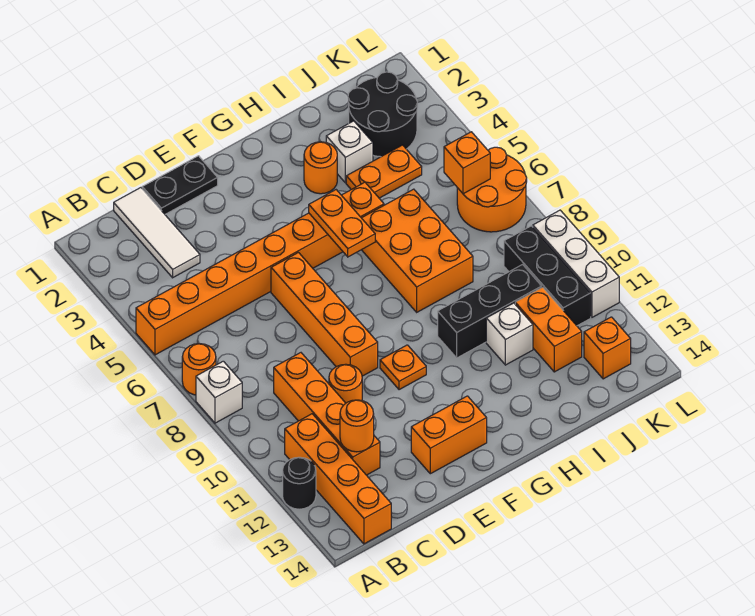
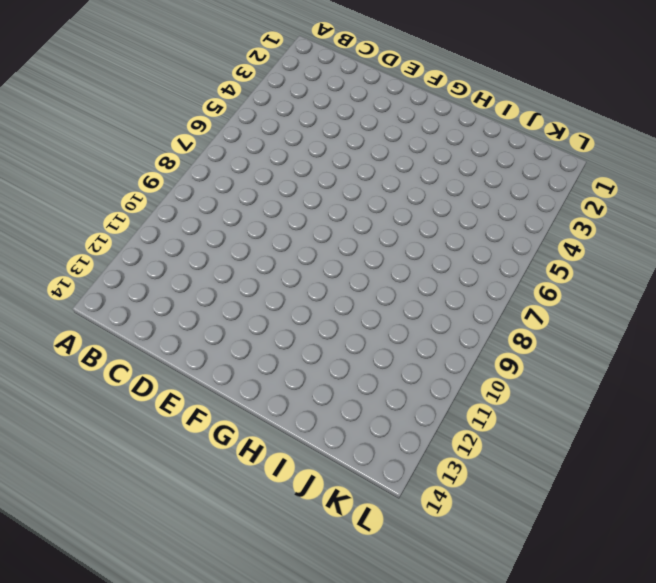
none -> orange 1x8 brick [136,182,384,355]
none -> orange 1x1 round brick [182,344,216,395]
none -> white 1x1 brick [196,361,242,423]

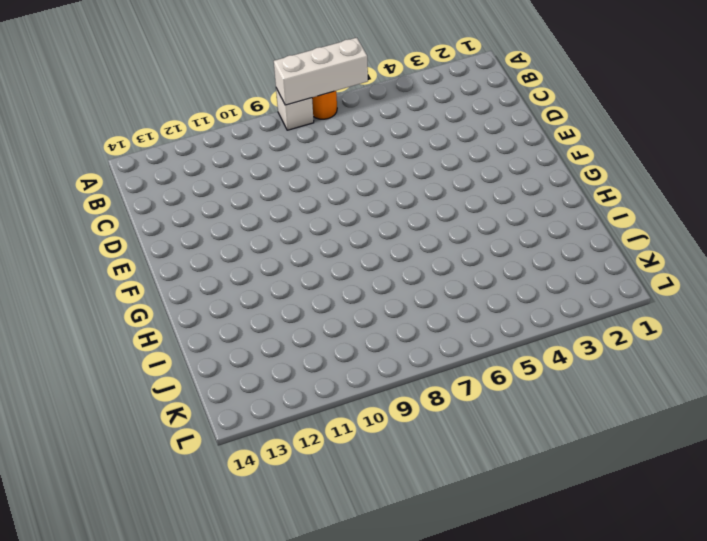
white 1x3 brick [274,38,368,105] -> white 1x3 brick moved to [533,210,619,317]
none -> orange 1x8 brick [136,182,384,355]
none -> black 1x1 round brick [283,457,316,509]
none -> orange 1x4 brick [285,414,391,544]

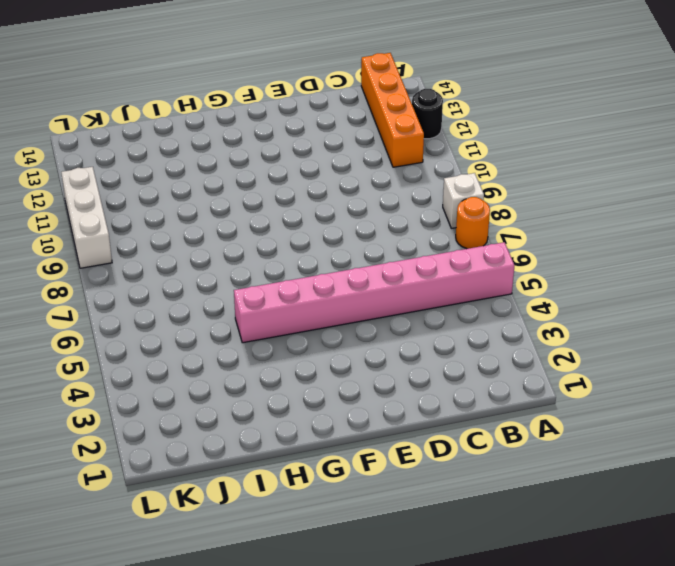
pink 1x8 brick [234,242,514,343] -> orange 1x8 brick [136,182,384,355]
none -> white 1x3 tile [114,188,200,278]
none -> orange 1x4 brick [274,353,380,475]
none -> black 1x2 plate [142,156,218,214]

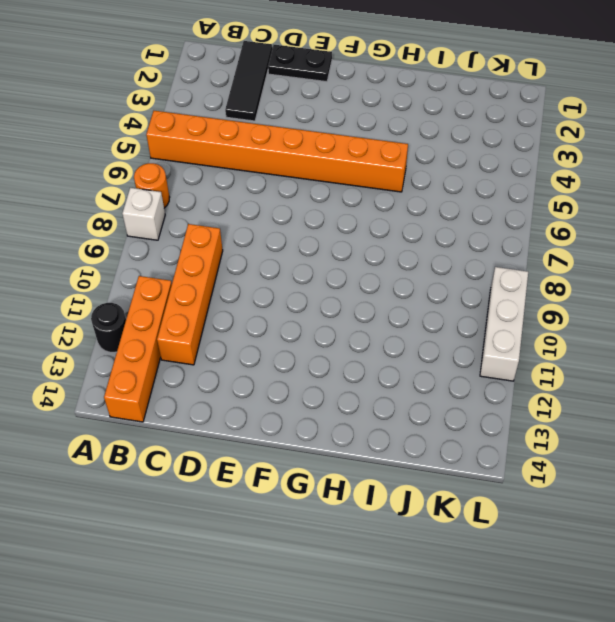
black 1x3 tile [225,41,272,121] -> white 1x3 tile [114,188,200,278]
none -> orange 1x1 round brick [329,364,362,403]
none -> orange 1x4 brick [271,253,378,376]
none -> orange 1x2 brick [411,396,487,474]

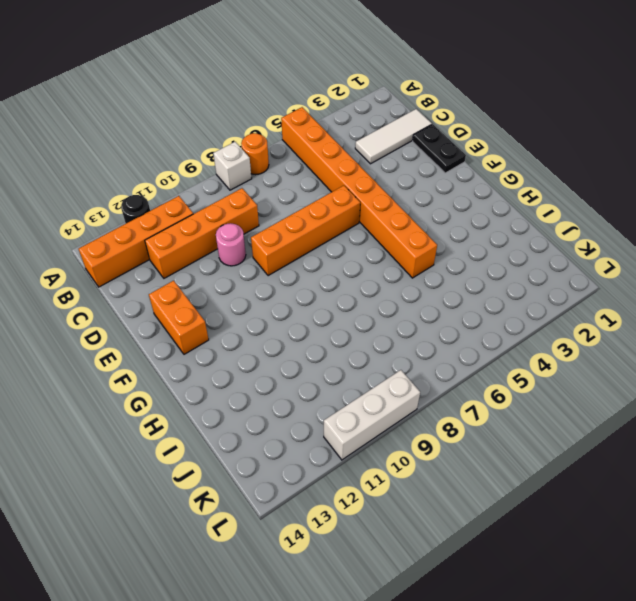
pink 1x1 round brick [216,223,246,266] -> orange 1x1 round brick [329,364,362,403]
none -> orange 1x1 plate [380,345,426,390]
none -> orange 1x1 round brick [304,142,337,194]
none -> orange 2x3 brick [362,189,473,312]

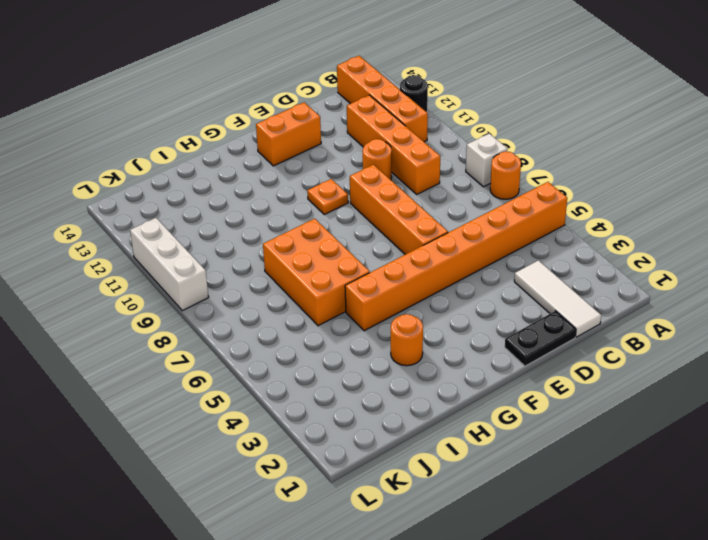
none -> black 1x3 brick [438,265,542,358]
none -> white 1x1 brick [326,121,373,183]
none -> orange 1x2 plate [346,145,422,198]

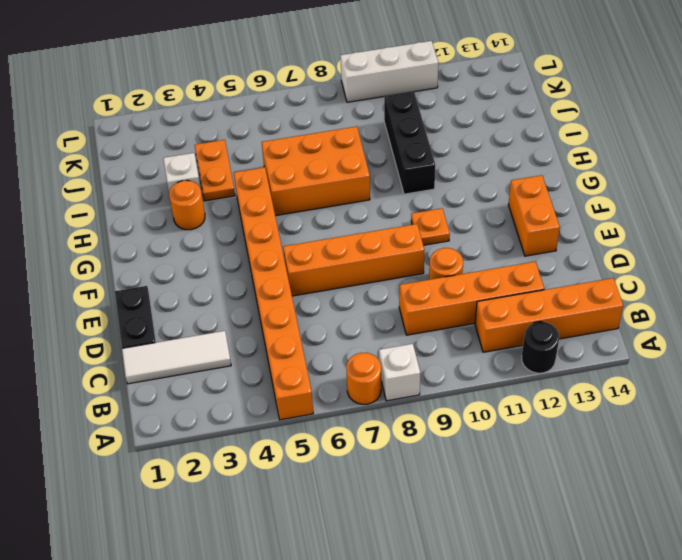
none -> white 1x1 brick [486,303,533,365]
none -> black 2x2 round brick [348,72,418,157]
none -> orange 1x2 brick [515,287,582,372]

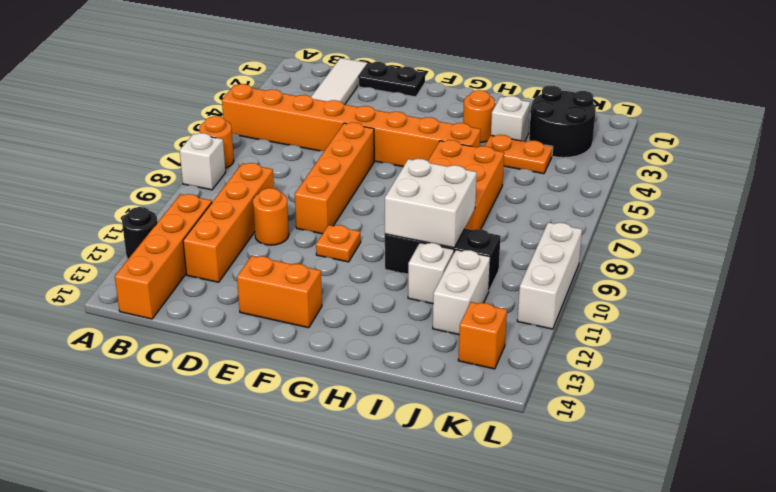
white 2x2 brick [385,159,477,248] -> none
white 1x2 brick [433,250,490,335] -> orange 1x2 brick [515,287,582,372]
none -> orange 2x2 round brick [457,147,527,232]
none -> black 1x3 brick [504,226,591,326]
none -> orange 1x1 round brick [340,400,374,452]

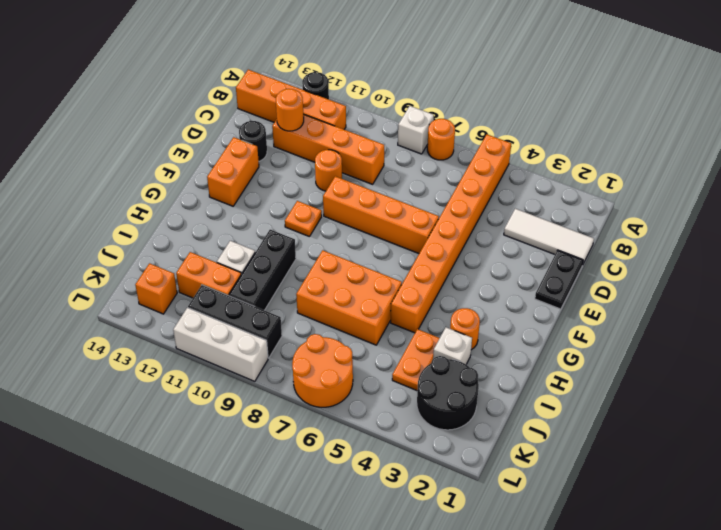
black 1x1 round brick [239,121,267,161] -> none
none -> orange 1x2 plate [309,190,375,257]
none -> orange 1x1 brick [444,132,490,194]

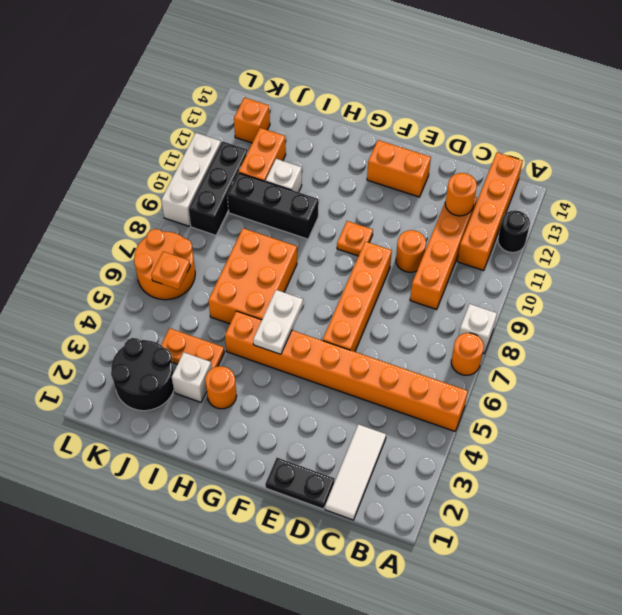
white 1x2 plate [253,290,303,354] -> orange 1x2 plate [309,190,375,257]
orange 1x1 plate [151,251,190,290] -> orange 1x1 brick [444,132,490,194]

